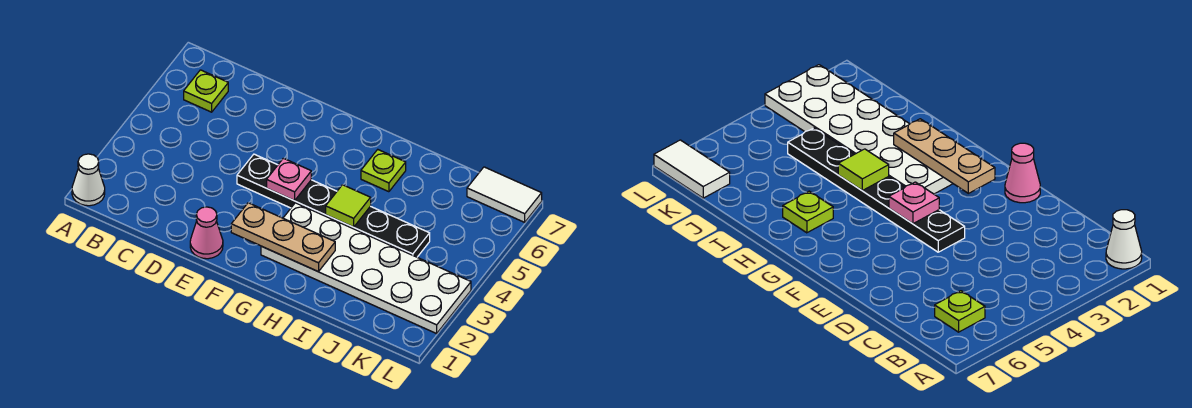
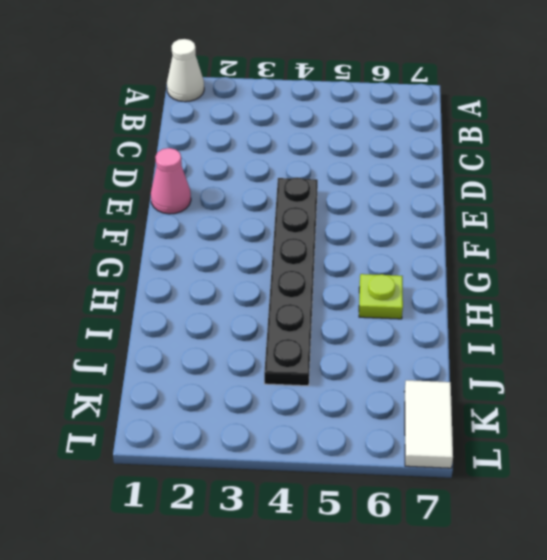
none -> lime 1x1 plate [184,70,228,112]
none -> white 2x6 plate [261,203,471,334]

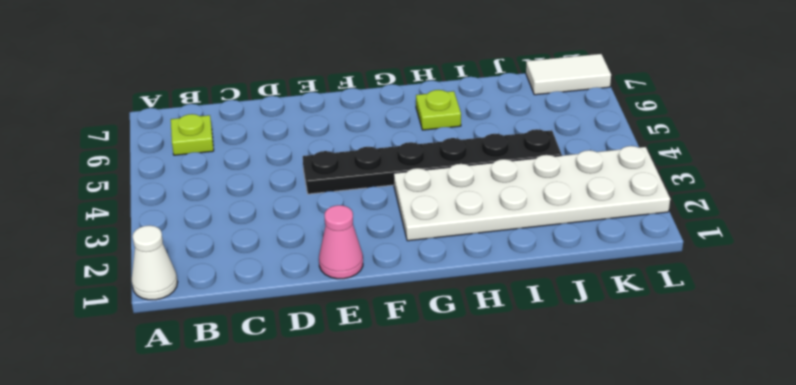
none -> tan 1x3 plate [231,203,335,272]
none -> pink 1x1 plate [267,158,311,201]

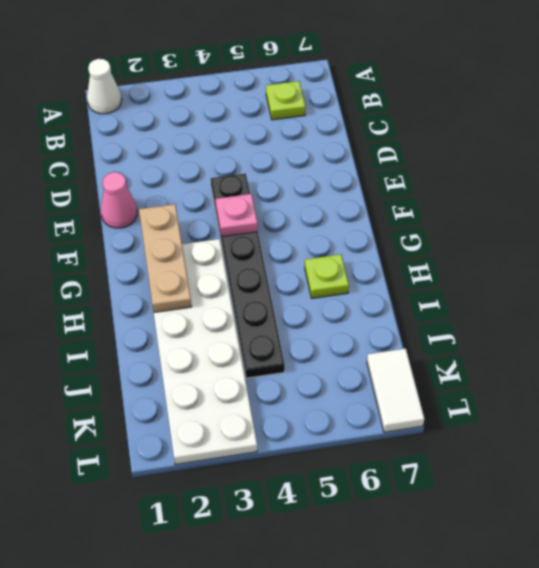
none -> lime 1x1 tile [326,185,371,227]

